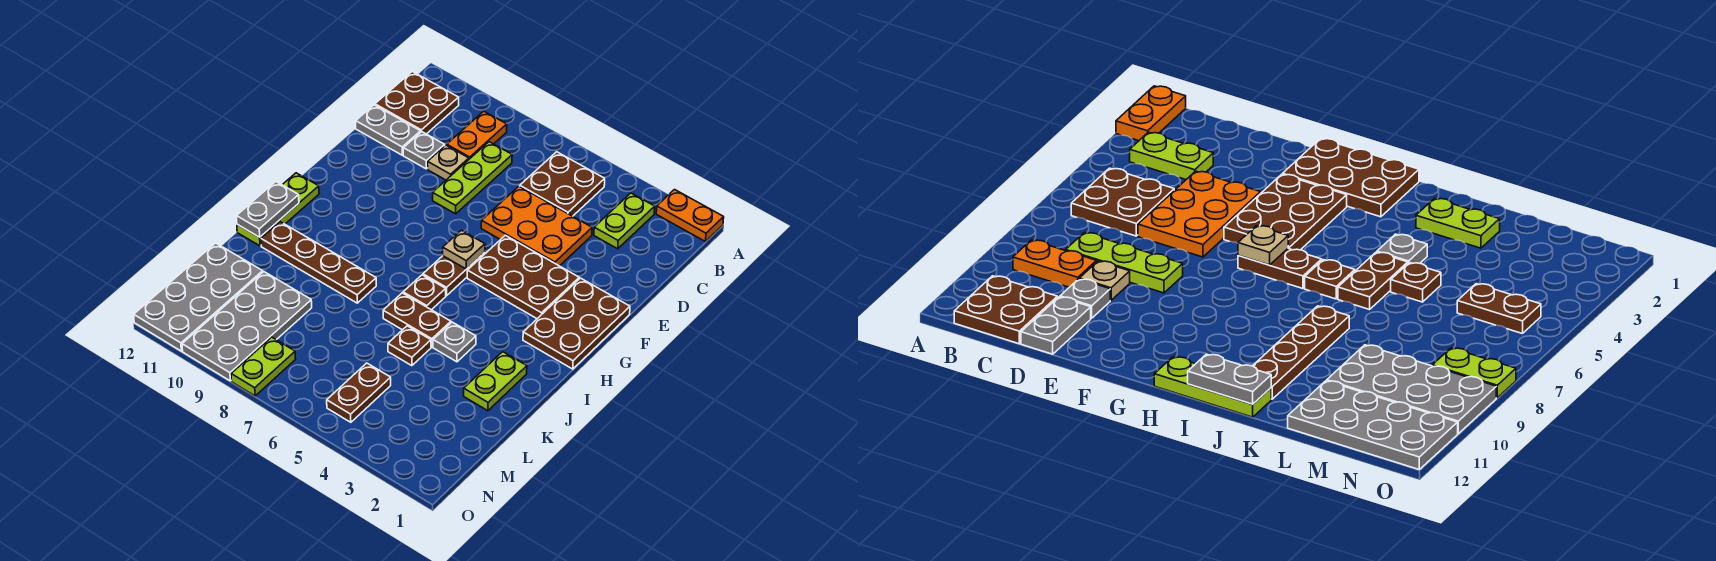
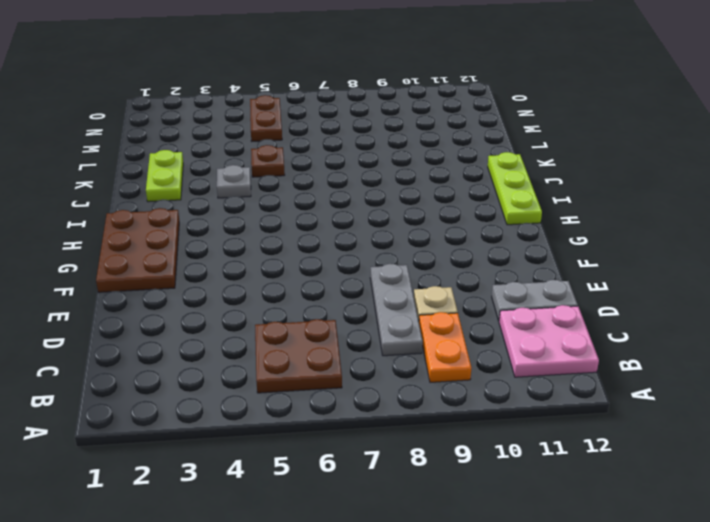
pink 2x2 plate [499,305,599,377] -> brown 2x2 plate [375,72,459,134]
grey 1x3 plate [370,264,423,356] -> lime 1x3 plate [433,142,512,214]
none -> orange 1x2 plate [656,190,724,242]
none -> lime 1x2 plate [594,193,655,249]
none -> orange 2x3 plate [481,186,592,266]

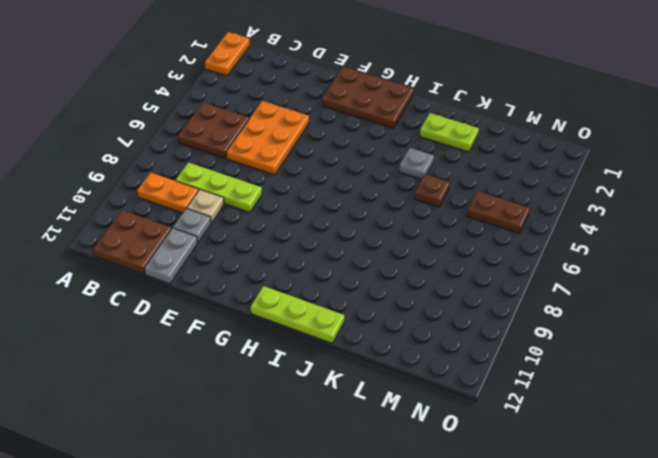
none -> lime 1x2 plate [594,193,655,249]
none -> brown 2x3 plate [467,235,579,319]
none -> brown 1x2 plate [423,253,485,296]

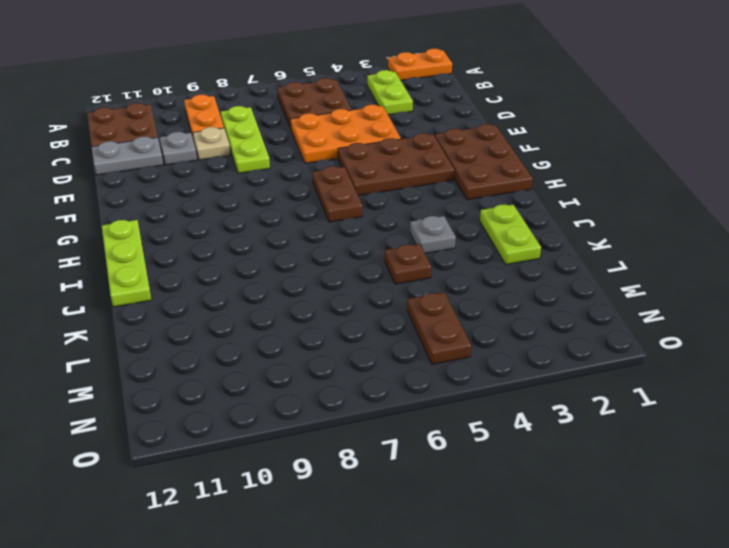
none -> brown 1x1 plate [403,275,446,310]
none -> brown 1x2 plate [383,293,451,347]
none -> brown 1x4 plate [261,222,376,303]

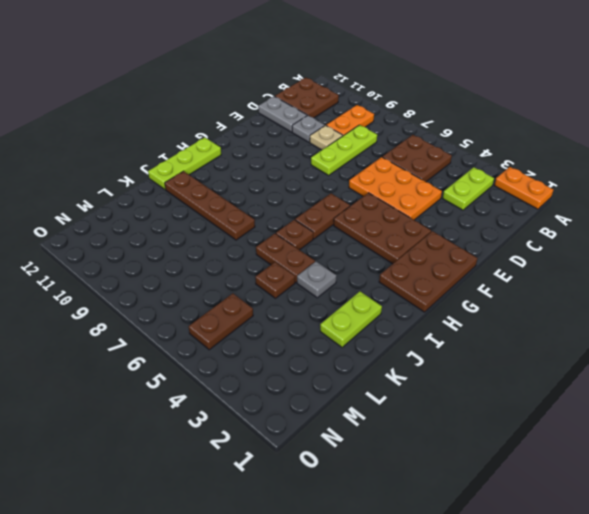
none -> grey 2x4 plate [182,272,312,381]
none -> grey 2x4 plate [134,243,263,351]
none -> lime 1x2 plate [231,337,296,396]

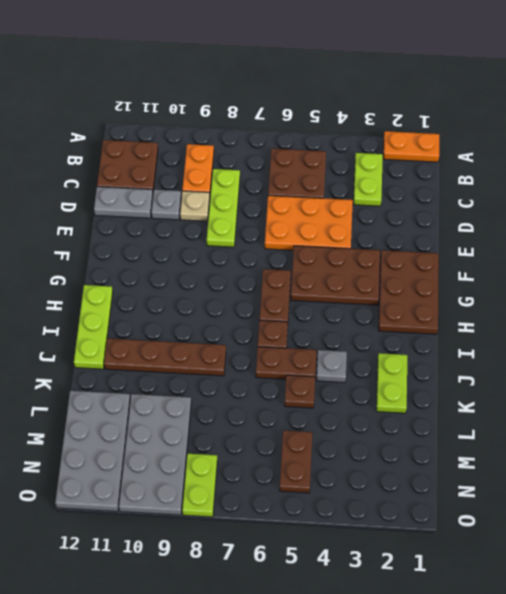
none -> tan 1x1 plate [443,230,485,269]
none -> grey 1x2 plate [237,182,299,237]

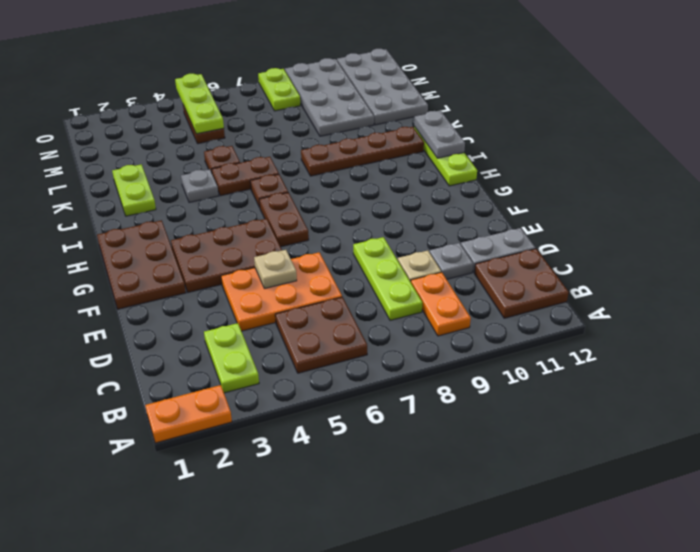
tan 1x1 plate [254,250,297,289] -> tan 1x1 plate moved to [443,230,485,269]
lime 1x3 plate [175,74,224,134] -> none

